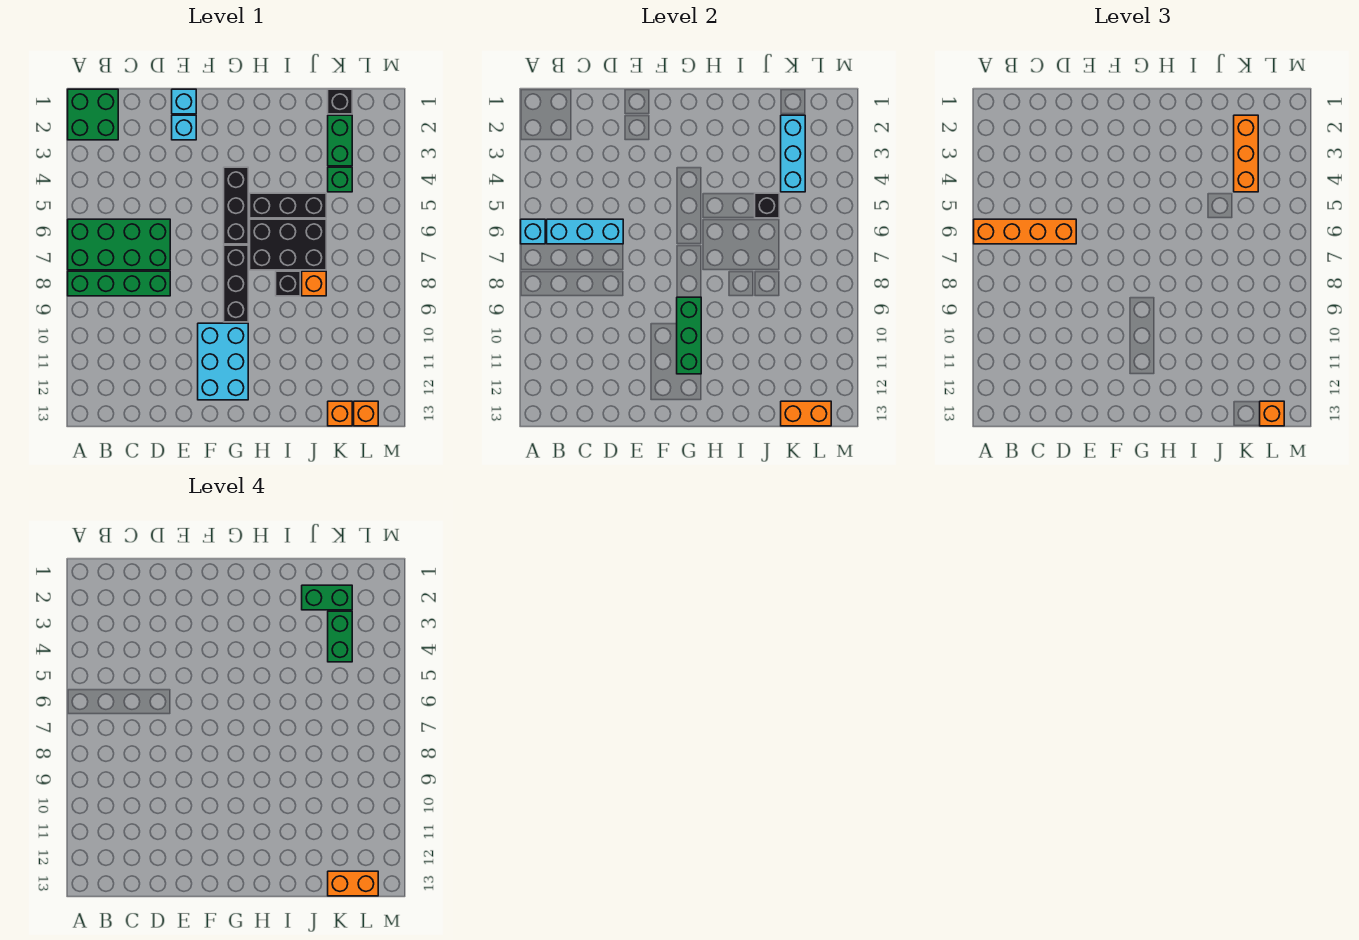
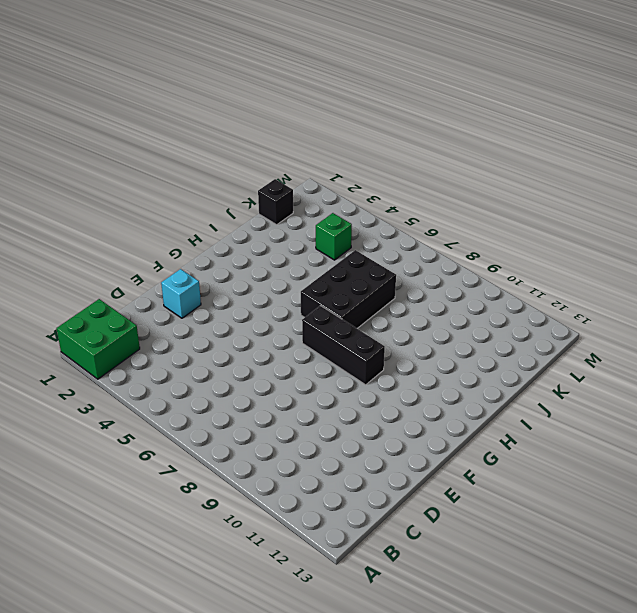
none -> green 2x4 brick [68,219,170,270]
none -> green 1x4 brick [68,271,170,296]
none -> cyan 1x1 brick [172,89,196,114]

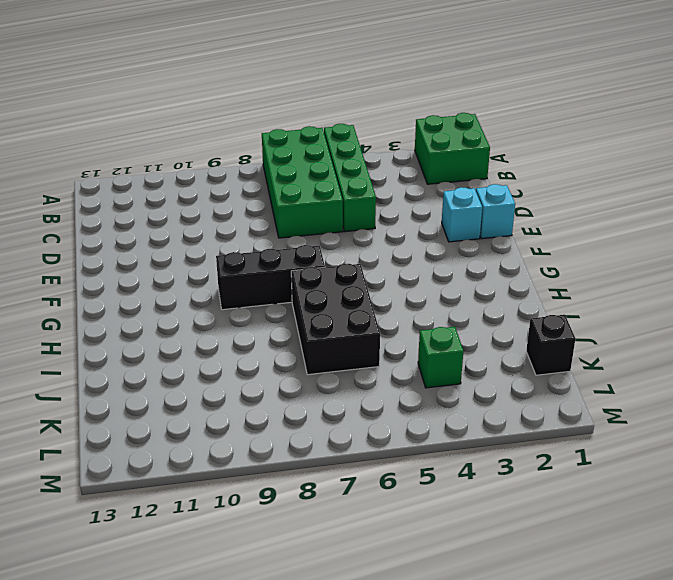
green 1x4 brick [324,124,376,232] -> green 1x4 brick moved to [68,271,170,296]
none -> cyan 2x3 brick [198,323,248,400]
none -> black 1x3 brick [224,167,248,244]
none -> black 1x3 brick [250,193,326,218]

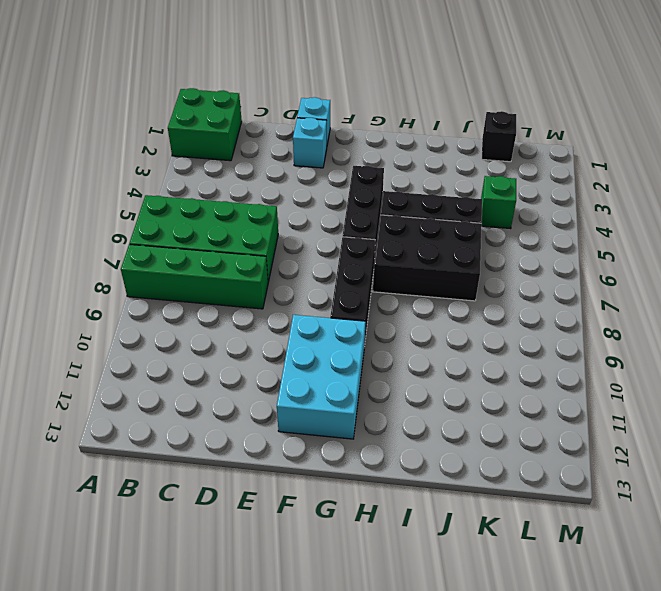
none -> black 1x1 brick [276,271,300,296]
none -> orange 1x1 brick [302,271,326,296]
none -> green 1x2 brick [328,115,352,166]

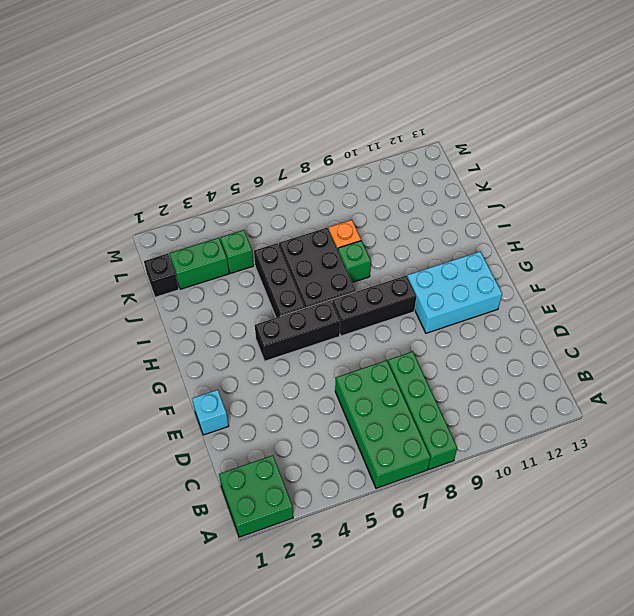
green 1x1 brick [338,241,371,283] -> black 1x1 brick [276,271,300,296]
none -> cyan 1x1 brick [172,115,196,140]
none -> orange 1x1 brick [328,401,352,426]
none -> orange 1x1 brick [354,401,378,426]

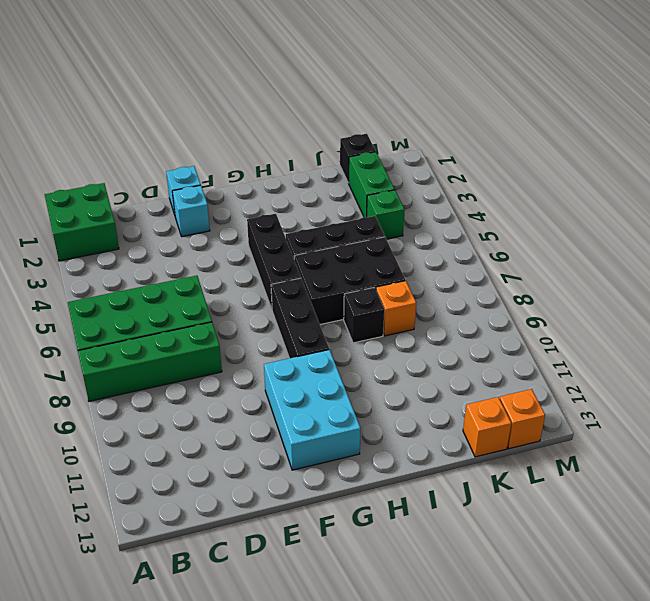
none -> cyan 1x1 brick [521,219,545,244]
none -> cyan 1x3 brick [547,219,623,244]
none -> green 1x3 brick [677,297,701,374]

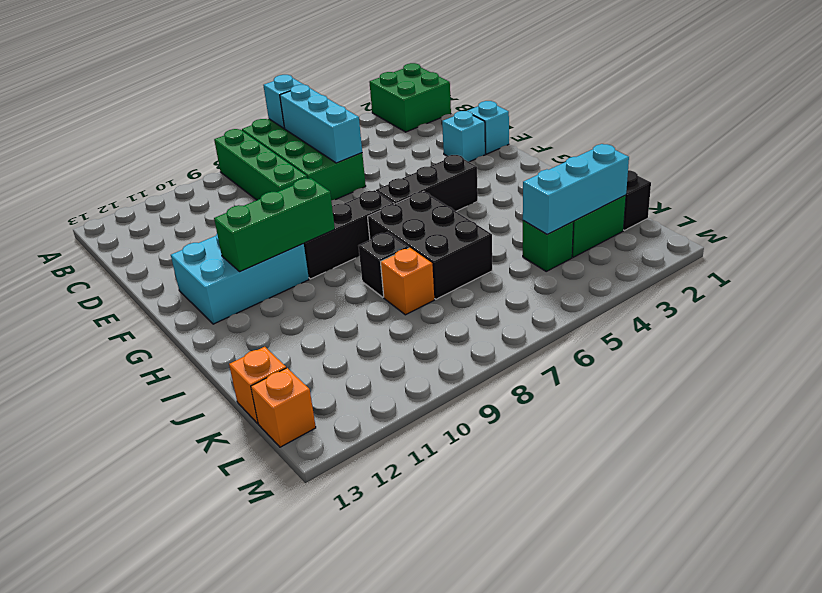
none -> black 1x3 brick [250,193,326,218]
none -> black 1x1 brick [755,193,779,218]
none -> orange 1x2 brick [781,401,831,426]

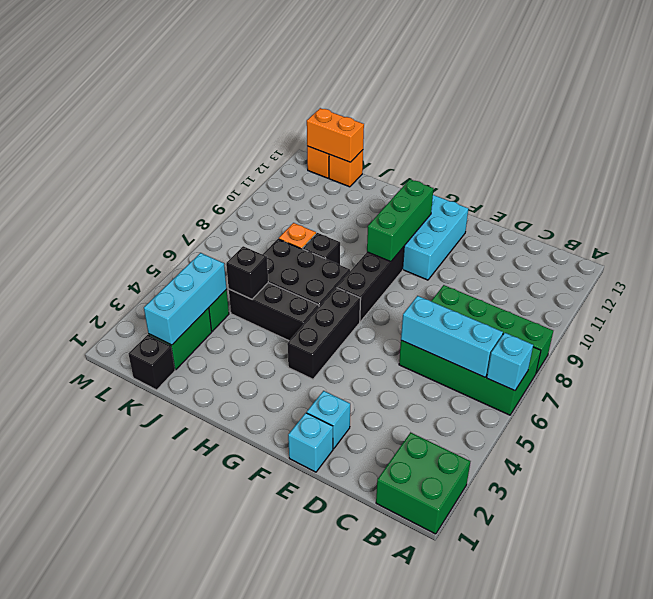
none -> orange 1x4 brick [974,219,1076,244]
none -> orange 1x3 brick [1234,115,1258,192]
none -> orange 1x1 brick [1260,401,1284,426]

